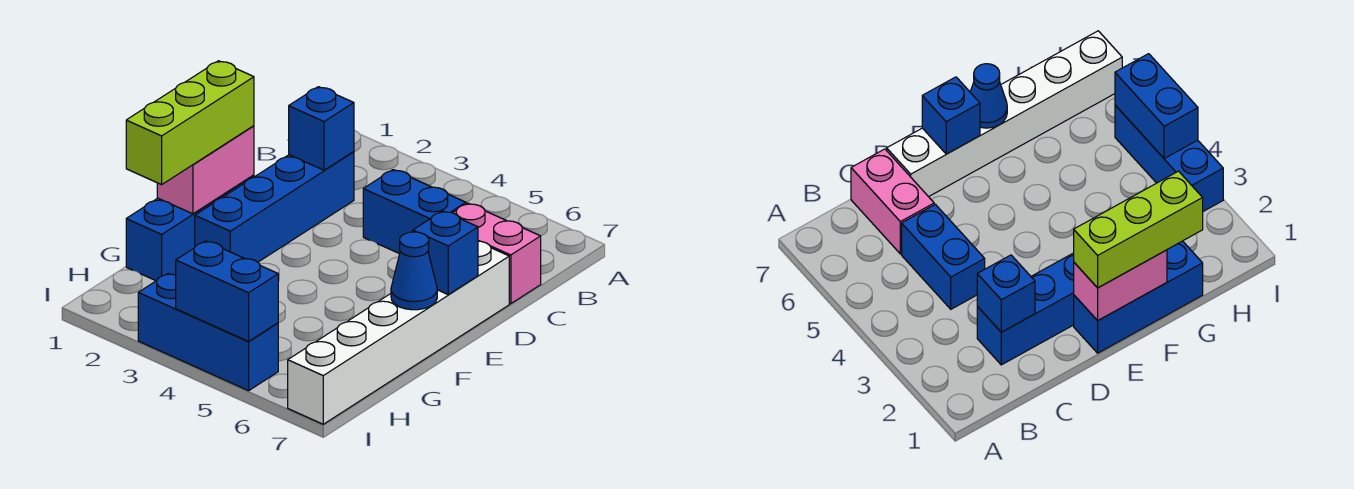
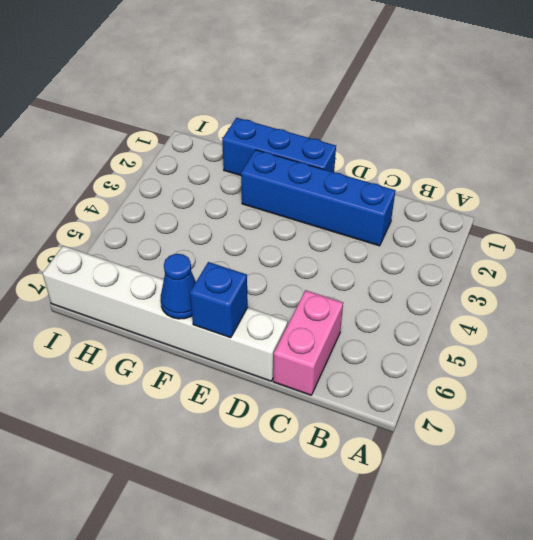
none -> blue 1x2 brick [363,170,466,254]
none -> blue 1x3 brick [138,273,278,391]
none -> blue 1x1 brick [289,87,354,170]

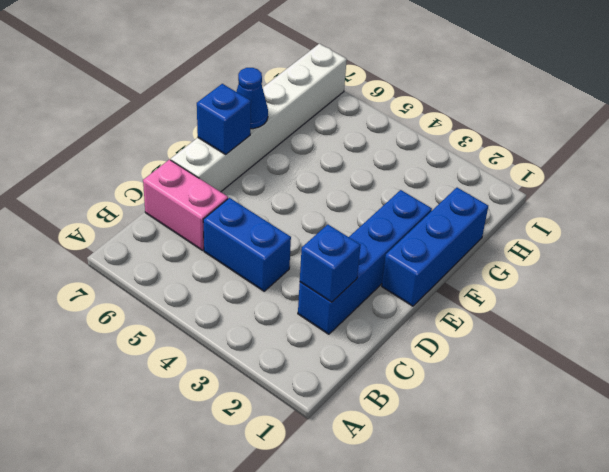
none -> blue 1x3 brick [138,273,278,391]
none -> pink 1x2 brick [157,126,254,214]
none -> blue 1x2 brick [175,241,278,341]

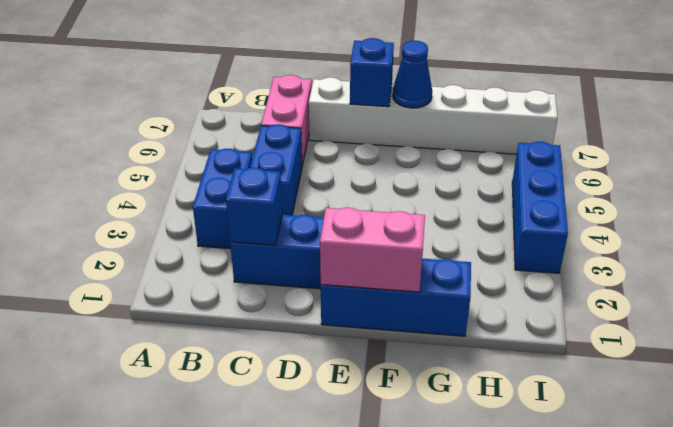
blue 1x2 brick [193,149,252,249] -> blue 1x2 brick moved to [175,241,278,341]
none -> lime 1x3 brick [126,61,254,185]

